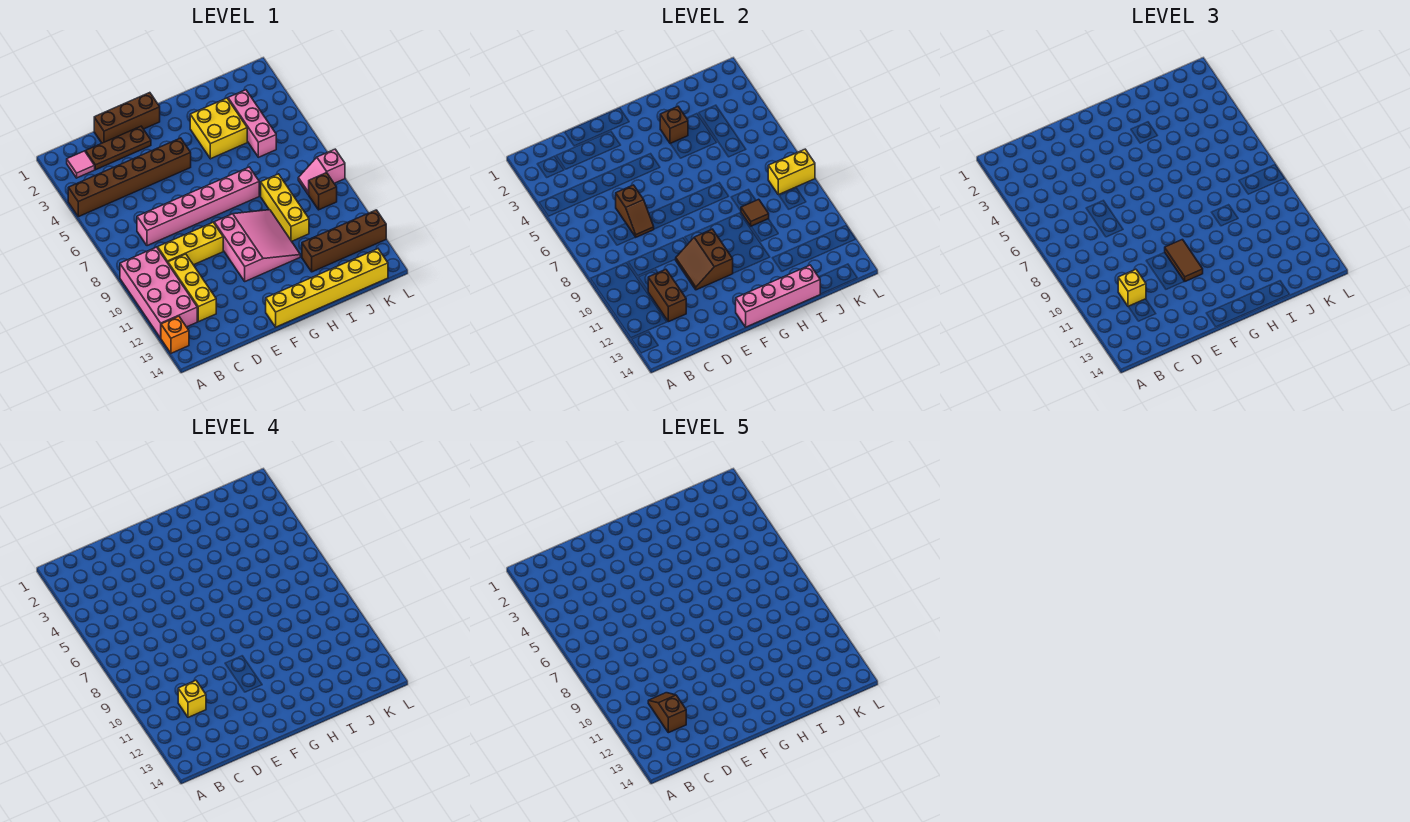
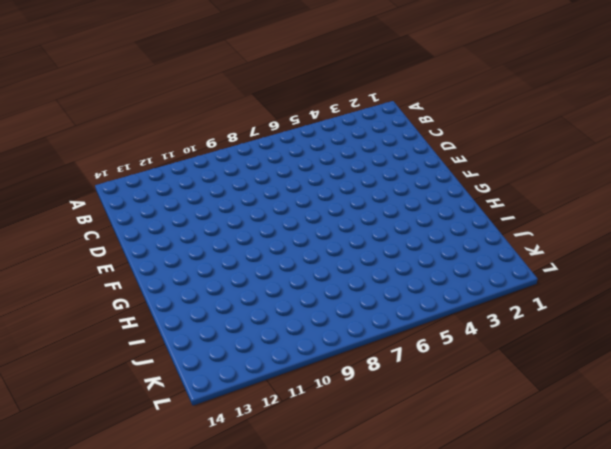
none -> brown 1x6 brick [68,138,191,217]
none -> pink 2x4 brick [120,247,197,338]
none -> orange 1x1 brick [161,316,189,353]

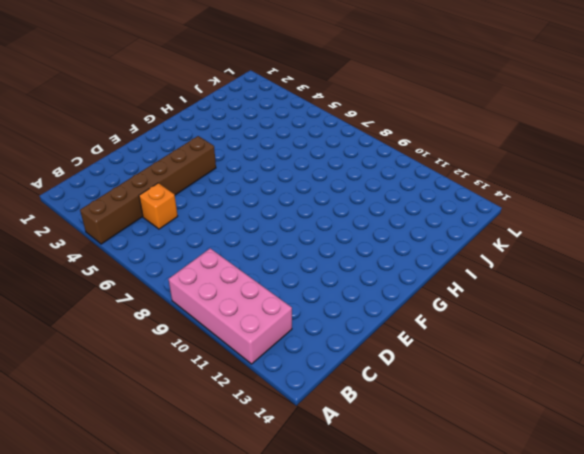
orange 1x1 brick [139,183,178,229] -> orange 1x1 brick moved to [161,316,189,353]
none -> pink 1x1 tile [67,151,95,178]
none -> brown 1x3 plate [86,126,151,170]
none -> pink 1x6 brick [137,167,259,246]

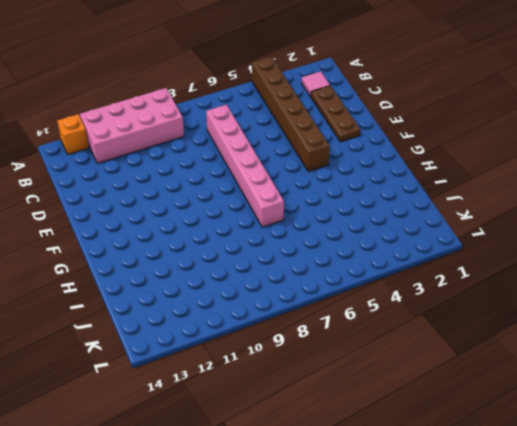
none -> yellow 1x3 brick [158,222,223,265]
none -> yellow 1x3 brick [168,254,216,322]
none -> brown 1x3 brick [94,93,160,143]

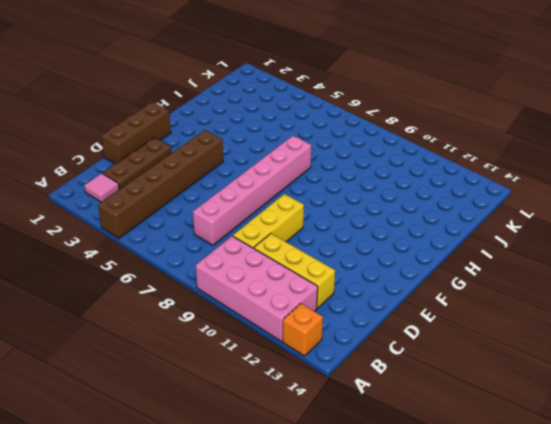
none -> pink 3x3 slope [214,210,300,281]
none -> yellow 1x6 brick [266,249,388,327]
none -> yellow 2x2 brick [190,98,247,159]

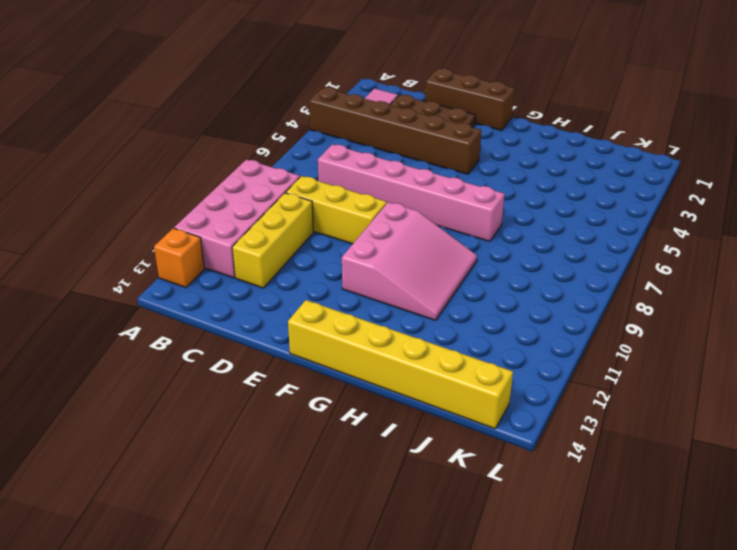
none -> yellow 2x2 brick [190,98,247,159]
none -> yellow 1x3 brick [261,174,309,241]
none -> brown 1x4 brick [302,210,386,272]

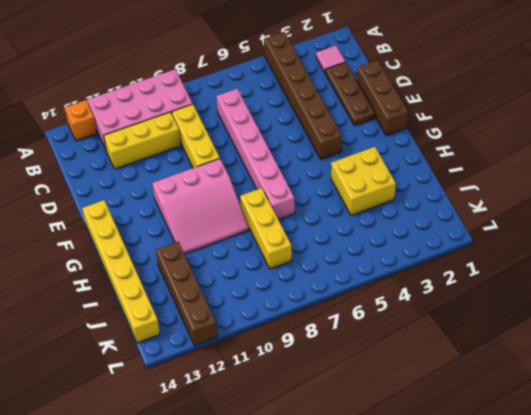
yellow 1x3 brick [240,188,292,269] -> yellow 1x3 brick turned to [261,174,309,241]
none -> pink 1x3 brick [228,90,276,157]
none -> pink 1x2 slope [298,149,345,194]
none -> brown 1x1 brick [308,173,337,210]

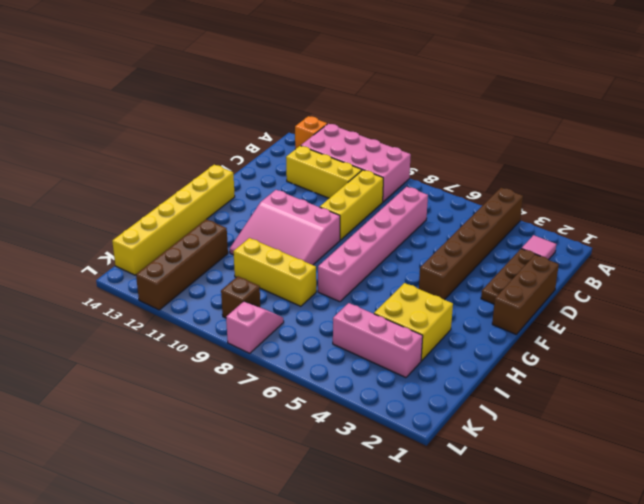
none -> brown 1x2 brick [648,269,686,322]
none -> brown 1x2 slope [616,185,654,237]
none -> brown 2x2 slope [676,229,733,290]

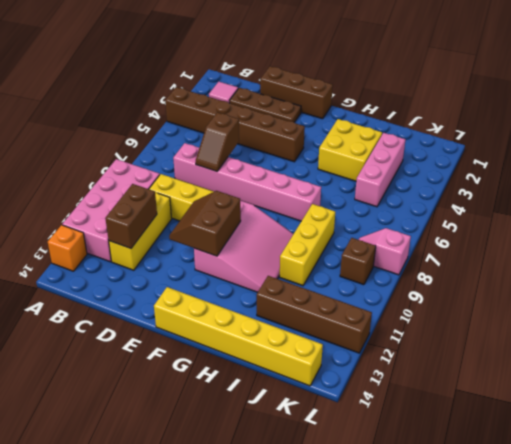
none -> pink 1x4 brick [736,265,820,327]
none -> brown 1x1 brick [660,107,688,144]
none -> brown 1x1 tile [741,199,769,226]

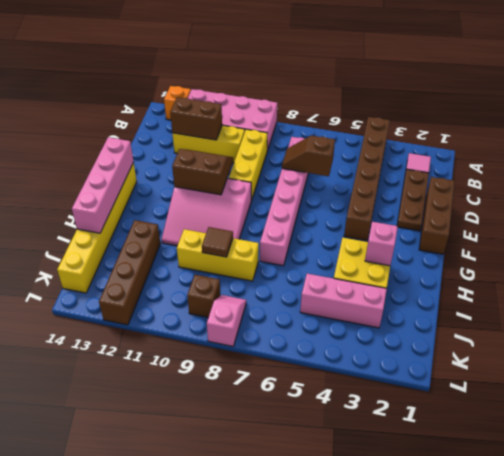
pink 1x1 brick [365,222,398,266] -> brown 1x1 brick [660,107,688,144]
none -> yellow 1x2 brick [768,149,815,195]
none -> yellow 1x1 brick [1118,269,1146,307]
none -> brown 1x2 tile [1165,240,1203,281]

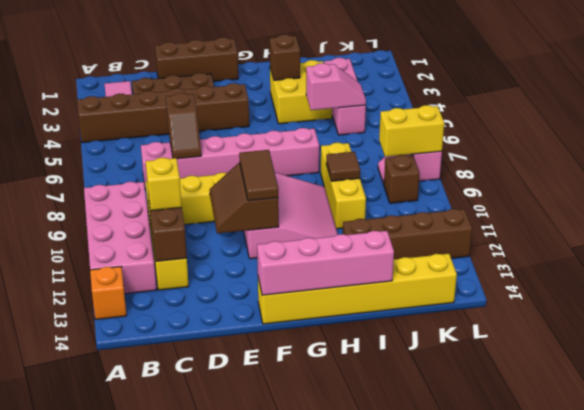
pink 1x2 slope [306,63,366,110] -> none
none -> yellow 1x1 brick [178,680,206,717]
none -> brown 1x2 slope [648,693,686,733]

